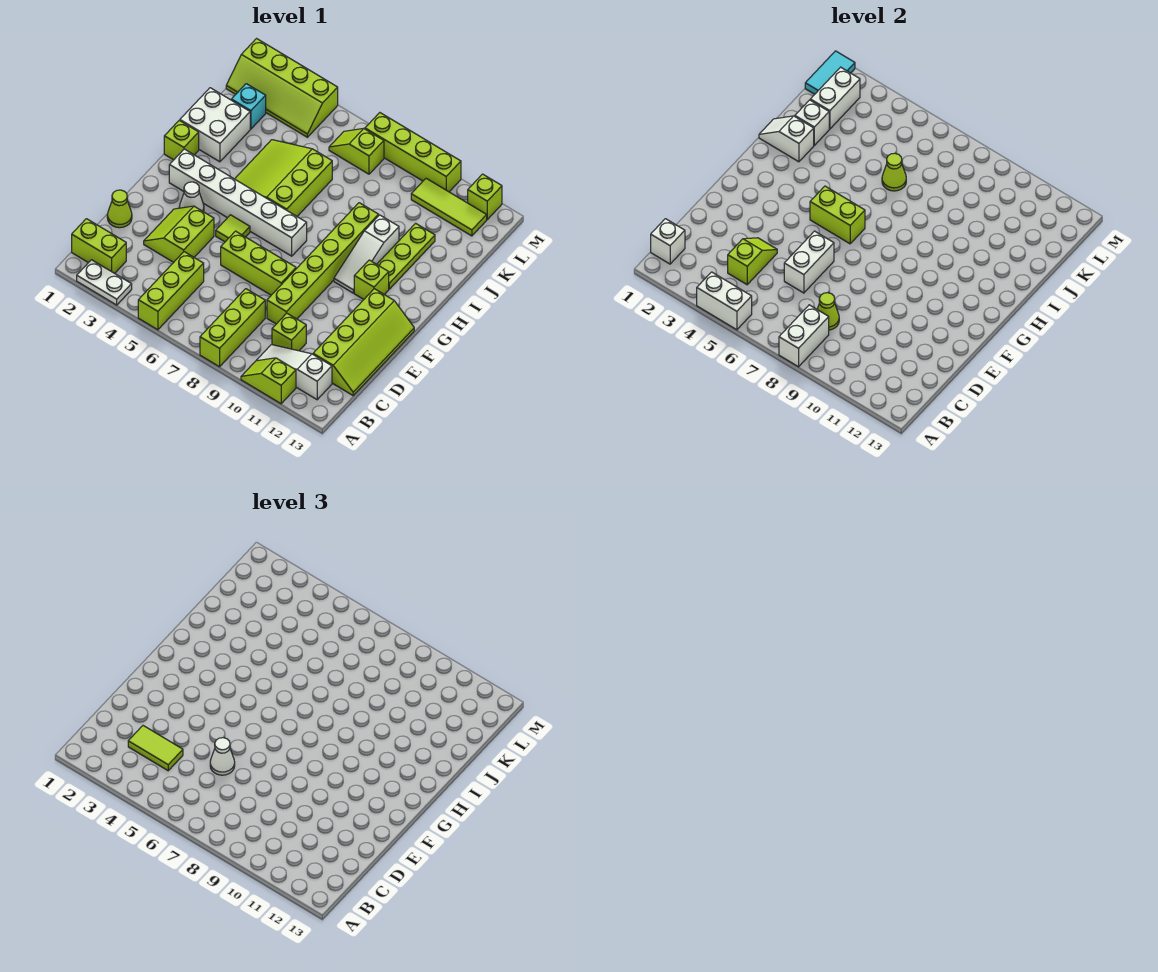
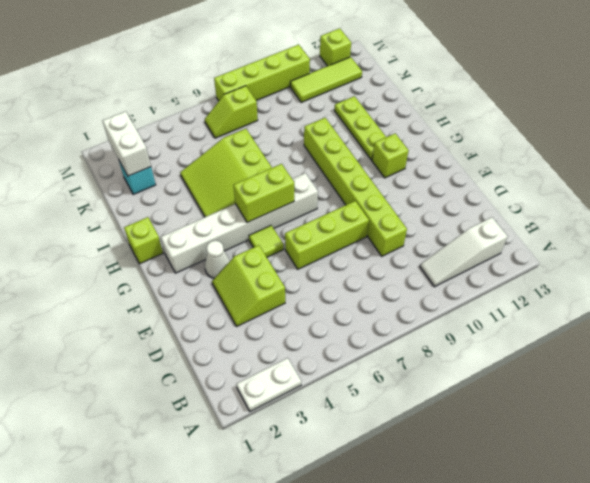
none -> lime 1x3 brick [138,252,204,330]
none -> lime 1x3 brick [200,289,265,367]
none -> lime 1x2 slope [241,358,296,404]
none -> lime 1x2 brick [72,219,126,273]

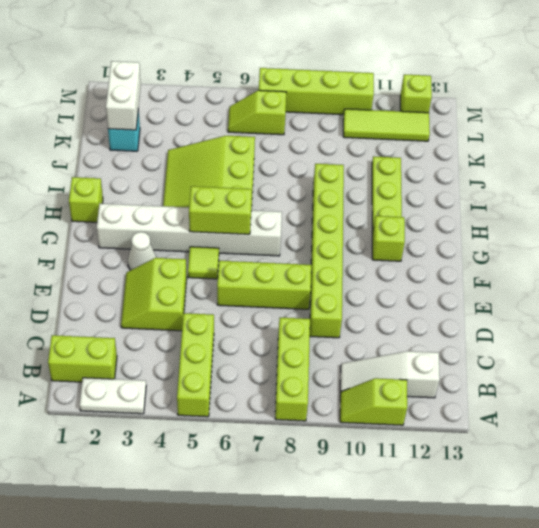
none -> lime 1x1 brick [272,313,306,351]
none -> lime 2x4 slope [313,289,414,395]
none -> lime 1x1 cone [107,190,132,228]
none -> white 1x3 slope [334,215,399,293]

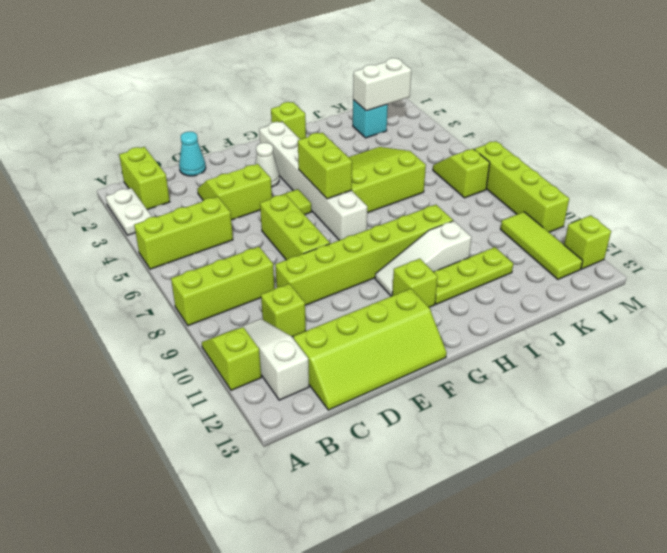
cyan 1x1 cone [179,132,206,176] -> lime 1x1 cone [107,190,132,228]
none -> white 2x2 brick [180,88,250,162]
none -> lime 2x4 slope [226,39,338,137]
none -> white 1x2 brick [697,272,752,330]
none -> white 1x2 brick [779,305,829,367]

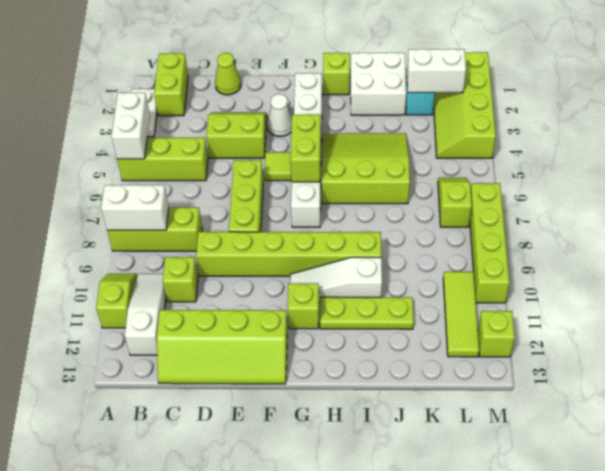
none -> white 1x1 brick [651,219,685,264]
none -> lime 1x2 slope [728,238,777,285]
none -> lime 1x1 cone [817,293,839,330]
none -> white 1x2 brick [784,231,834,293]

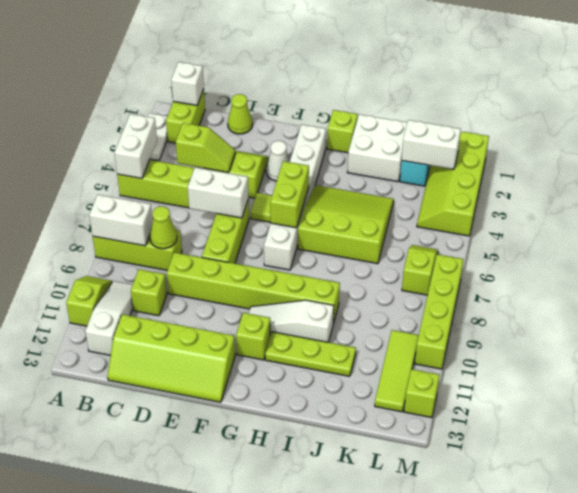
none -> white 1x2 slope [759,116,814,162]
none -> white 1x1 brick [795,100,829,145]
none -> lime 1x1 cone [882,153,906,191]
none -> cyan 1x2 tile [805,51,855,94]

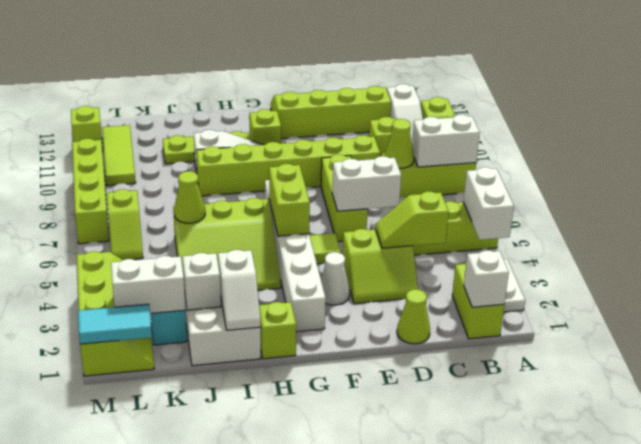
none -> lime 1x2 tile [128,726,183,771]
none -> white 1x1 cone [210,738,235,775]

